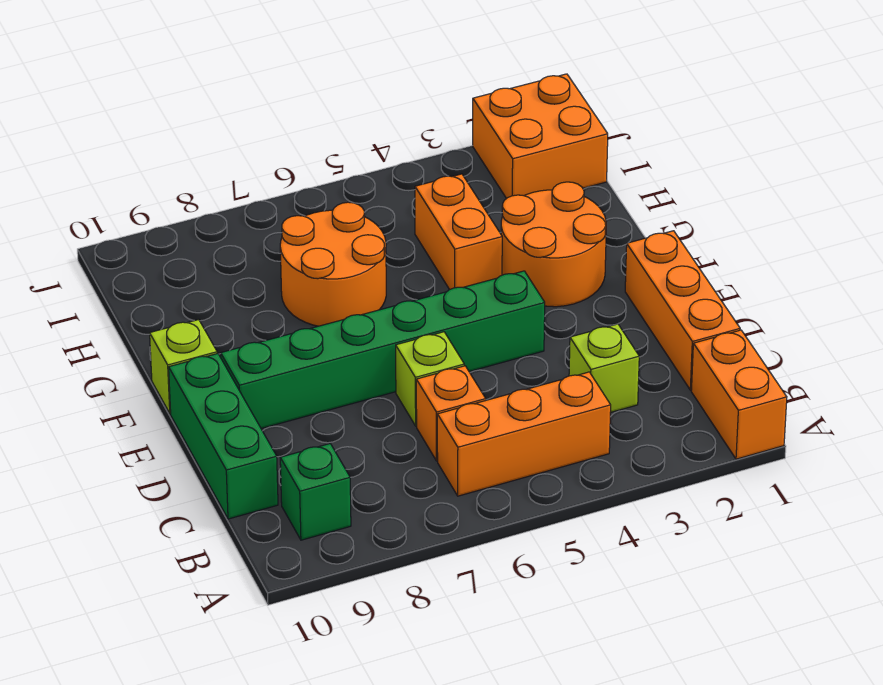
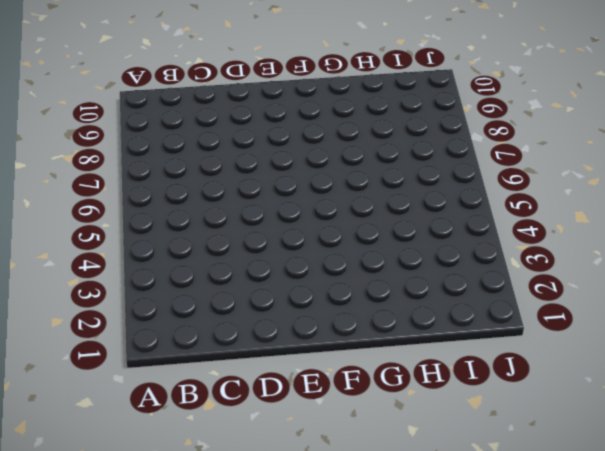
none -> orange 1x2 brick [691,330,787,459]
none -> orange 1x3 brick [437,372,611,496]
none -> green 1x1 brick [280,444,351,540]

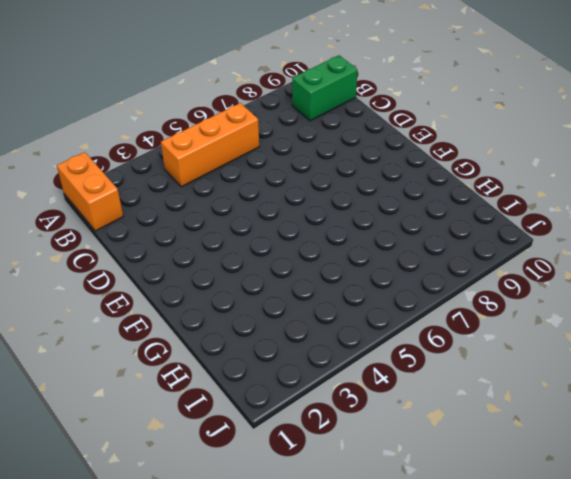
green 1x2 brick [292,55,357,121] -> green 1x1 brick [280,444,351,540]
none -> orange 1x3 brick [625,231,740,390]
none -> lime 1x1 brick [569,324,639,413]
none -> orange 1x1 brick [416,366,486,461]

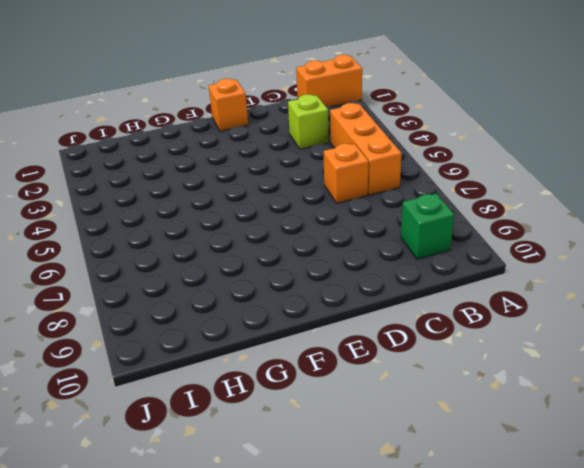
orange 1x1 brick [209,79,248,131] -> orange 1x3 brick [625,231,740,390]
none -> green 1x3 brick [169,353,278,519]
none -> lime 1x1 brick [396,332,464,426]
none -> green 1x6 brick [221,271,545,429]

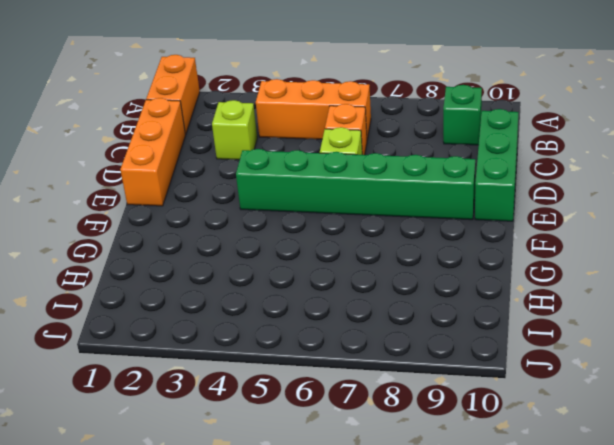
none -> orange 2x2 round brick [501,182,606,307]
none -> lime 1x1 brick [150,320,217,414]
none -> orange 1x2 brick [415,174,502,290]

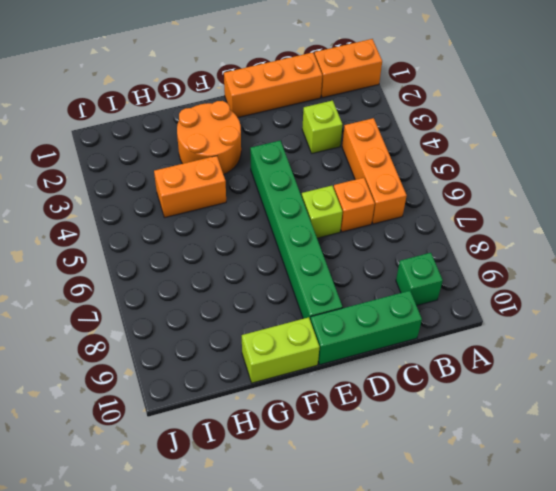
lime 1x2 brick [242,317,319,383] -> lime 1x1 brick [150,320,217,414]
none -> orange 2x2 round brick [280,202,386,326]
none -> orange 2x2 brick [473,74,608,199]

